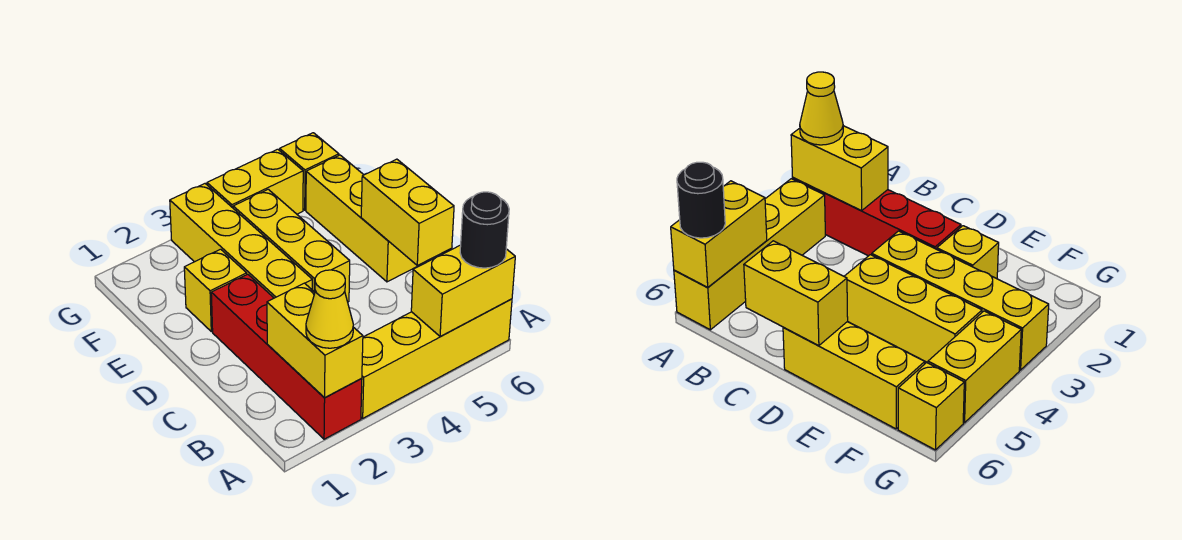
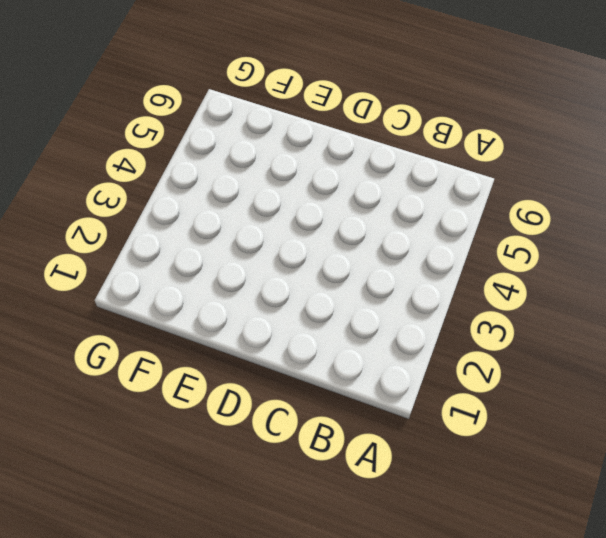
none -> red 1x4 brick [211,274,362,439]
none -> yellow 1x4 brick [361,299,512,418]
none -> yellow 1x4 brick [170,184,312,298]

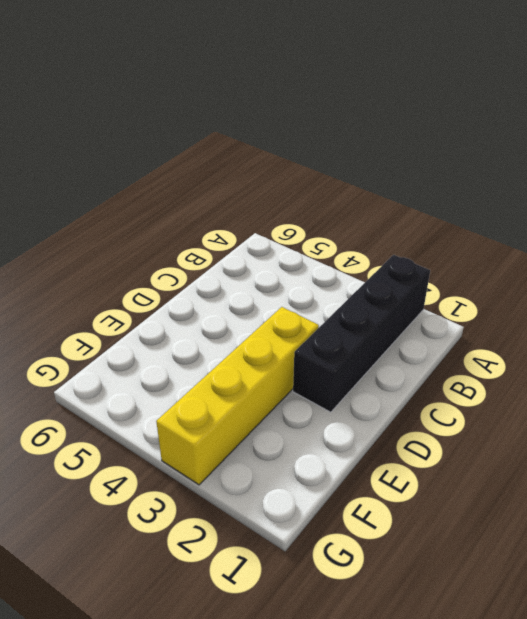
black 1x4 brick [293,255,430,412] -> red 1x4 brick [211,274,362,439]
none -> yellow 1x4 brick [361,299,512,418]
none -> yellow 1x3 brick [233,189,350,302]
none -> yellow 1x3 brick [306,155,421,282]

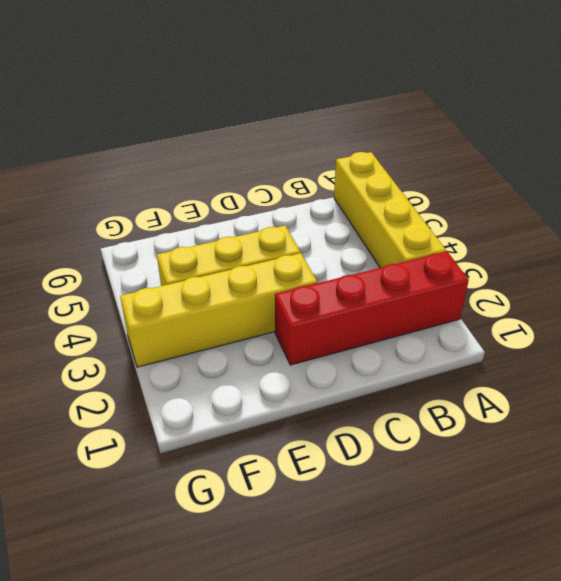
none -> yellow 1x3 brick [306,155,421,282]
none -> yellow 1x1 brick [184,249,247,332]
none -> yellow 1x2 brick [207,149,303,214]

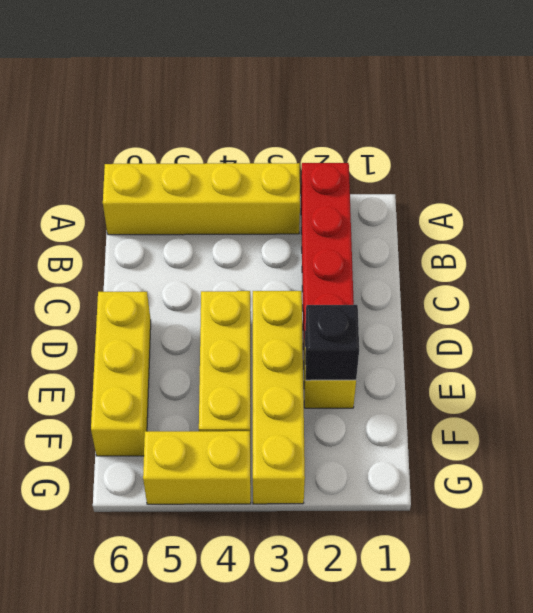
black 1x1 brick [305,305,359,380] -> none
none -> yellow 1x1 brick [280,133,339,210]
none -> yellow 1x2 brick [267,283,363,398]
none -> yellow 1x2 brick [411,245,515,336]

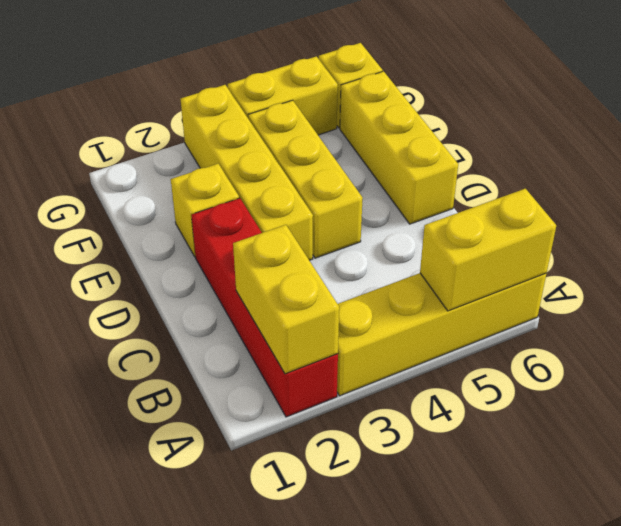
none -> yellow 1x2 brick [361,159,454,265]
none -> yellow 1x1 cone [306,270,353,348]
none -> black 1x1 round brick [460,192,509,268]

